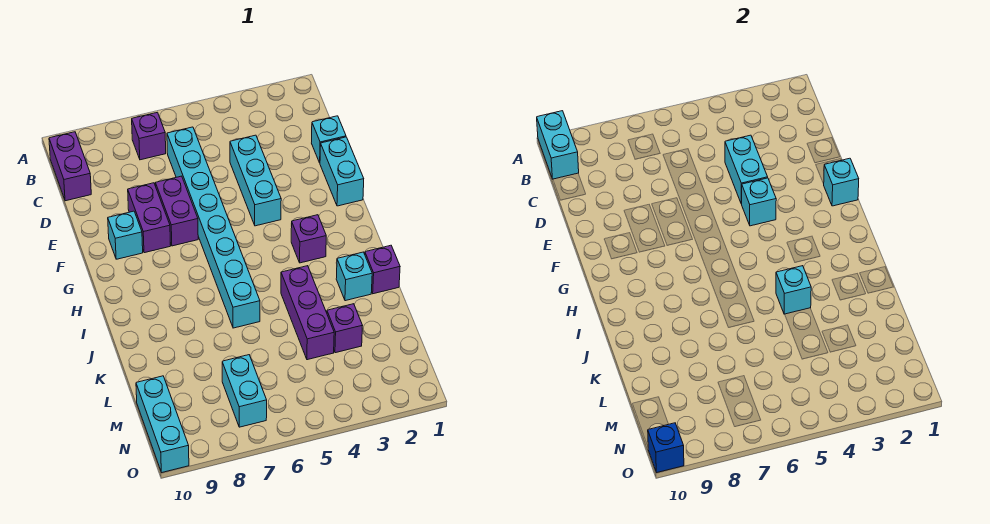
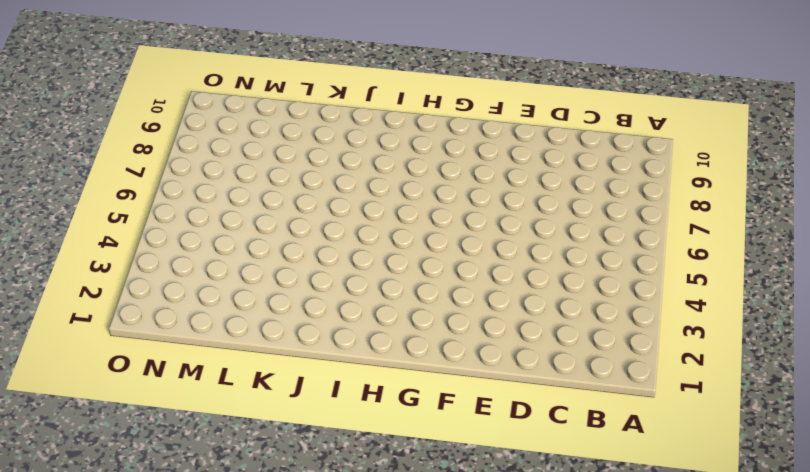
none -> purple 1x1 brick [132,112,166,160]
none -> purple 1x2 brick [49,132,91,201]
none -> cyan 1x8 brick [167,127,260,328]

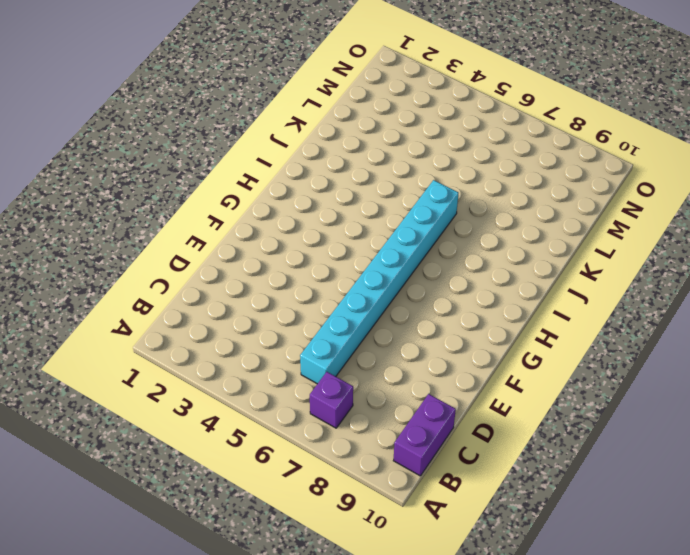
none -> cyan 1x1 brick [312,116,346,163]
none -> cyan 1x3 brick [230,135,281,226]
none -> cyan 1x2 brick [320,137,364,206]

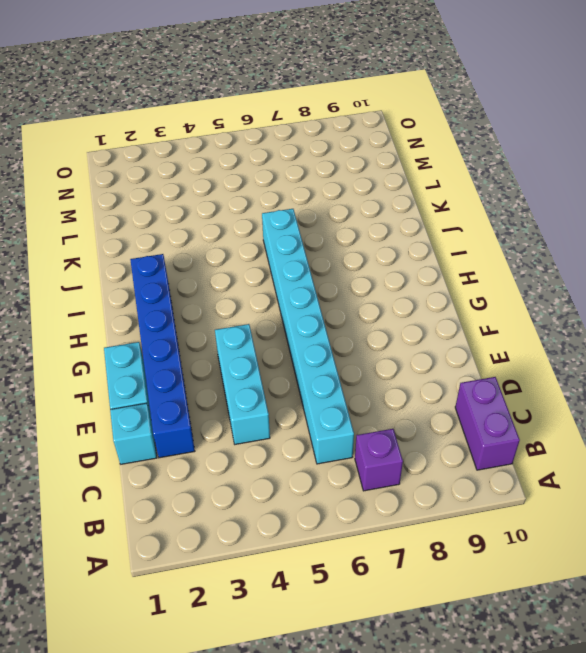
blue 1x6 brick [130,254,195,458] -> none
none -> purple 1x2 brick [156,176,198,246]
none -> purple 1x2 brick [128,183,171,253]
none -> cyan 1x1 brick [108,211,143,259]

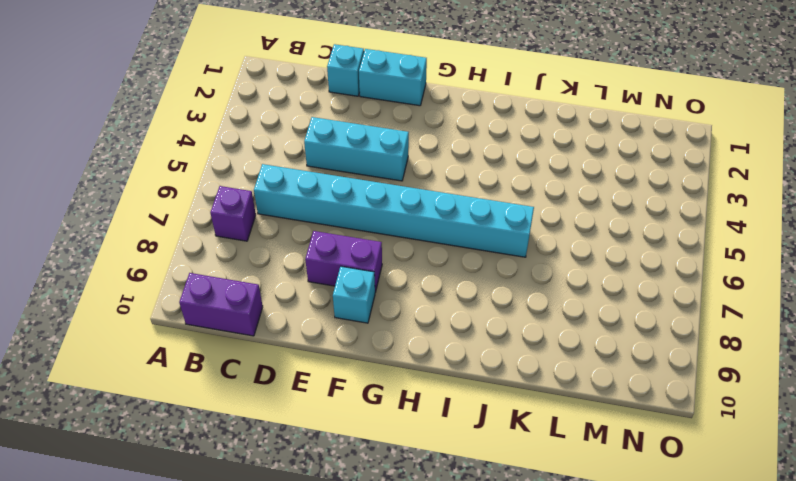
none -> purple 1x2 brick [156,176,198,246]
none -> purple 1x1 brick [291,215,326,263]
none -> purple 1x1 brick [365,245,400,294]

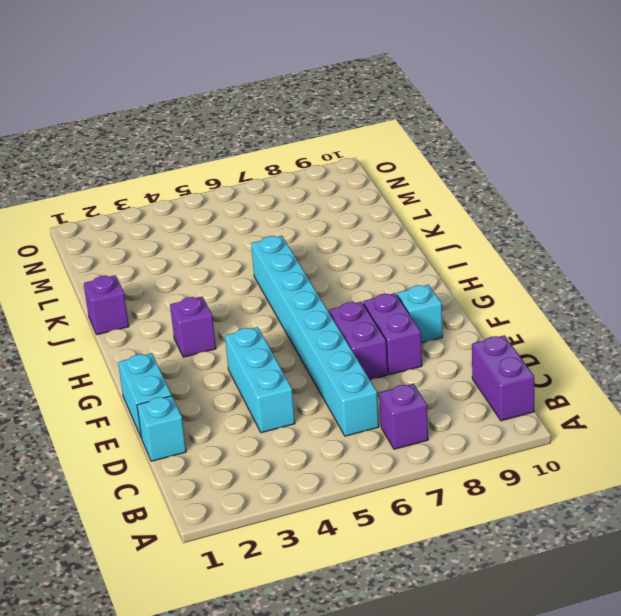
none -> cyan 1x1 brick [336,252,372,301]
none -> purple 1x3 brick [281,266,334,360]
none -> purple 1x1 brick [327,304,363,353]

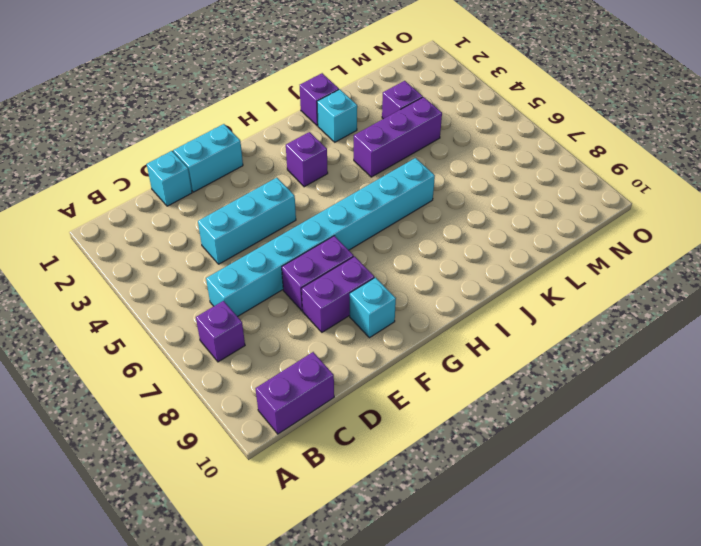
none -> cyan 1x2 brick [222,355,267,427]
none -> cyan 1x3 brick [136,376,189,472]
none -> cyan 1x2 brick [537,111,579,179]

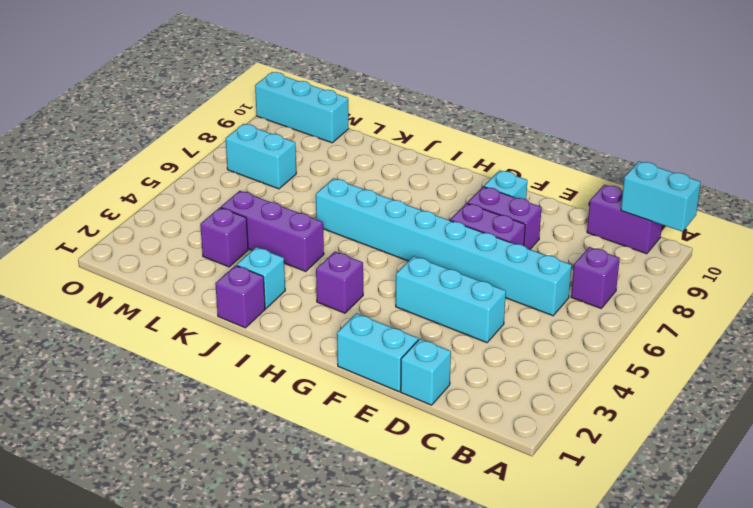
none -> cyan 1x2 brick [725,135,768,204]
none -> cyan 1x1 brick [823,158,859,206]
none -> cyan 1x1 brick [742,178,776,226]

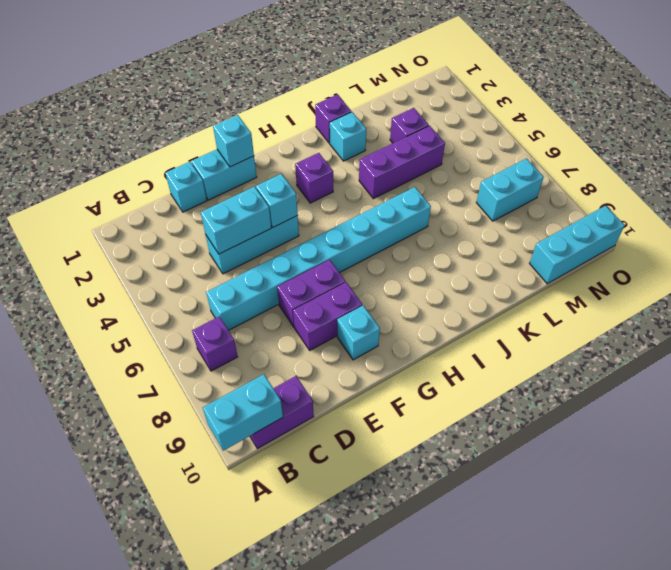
none -> cyan 1x1 brick [776,266,811,314]
none -> blue 1x1 brick [648,423,684,472]

